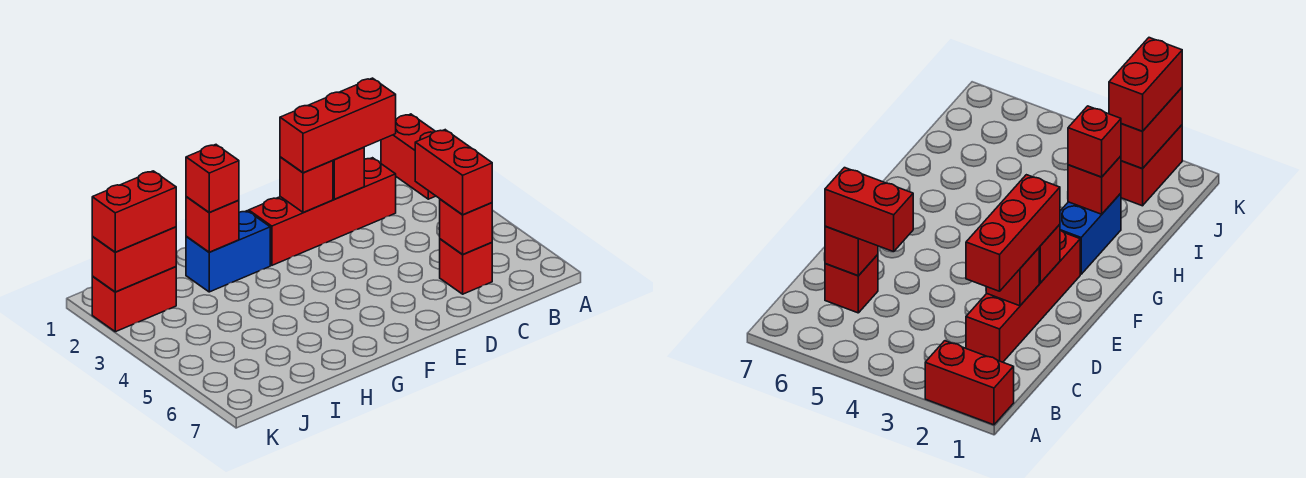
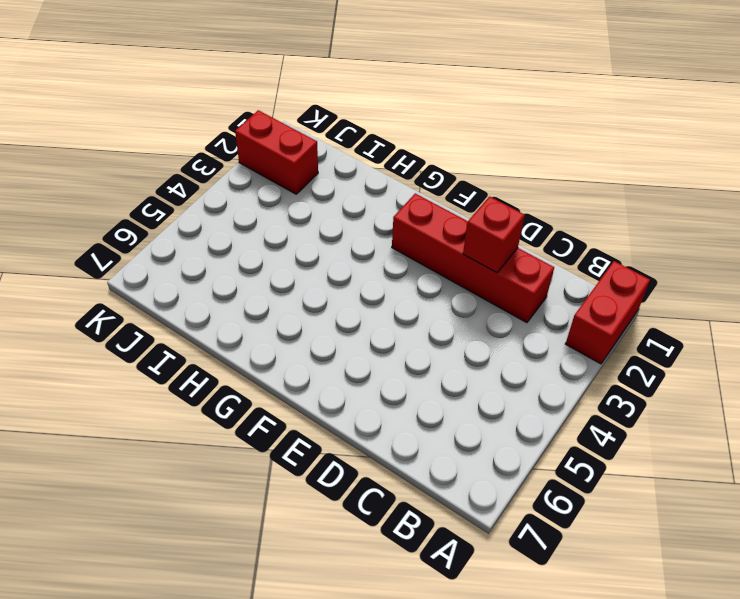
none -> red 1x1 brick [440,239,492,294]
none -> blue 1x2 brick [186,211,270,292]
none -> red 1x1 brick [440,199,492,255]

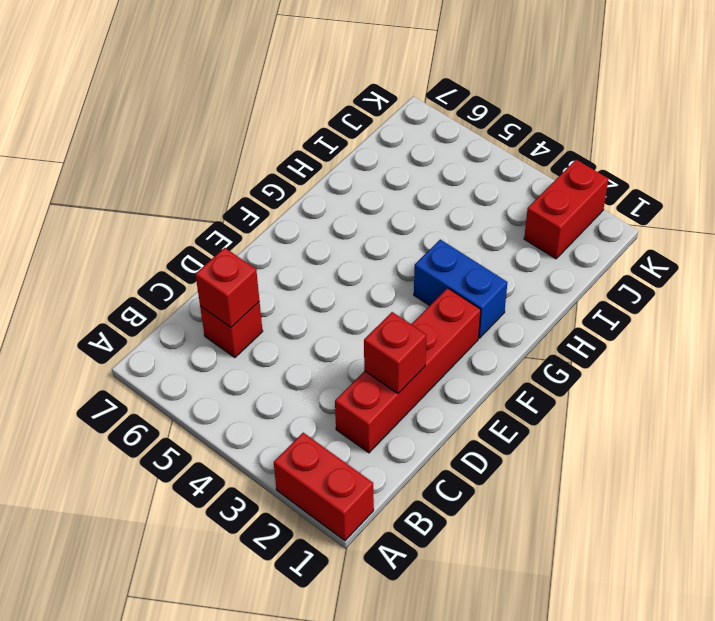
blue 1x2 brick [414,240,508,338] -> blue 1x2 brick turned to [186,211,270,292]
none -> red 1x1 brick [280,157,333,212]
none -> red 1x1 brick [186,197,239,252]
none -> red 1x2 brick [92,227,176,292]

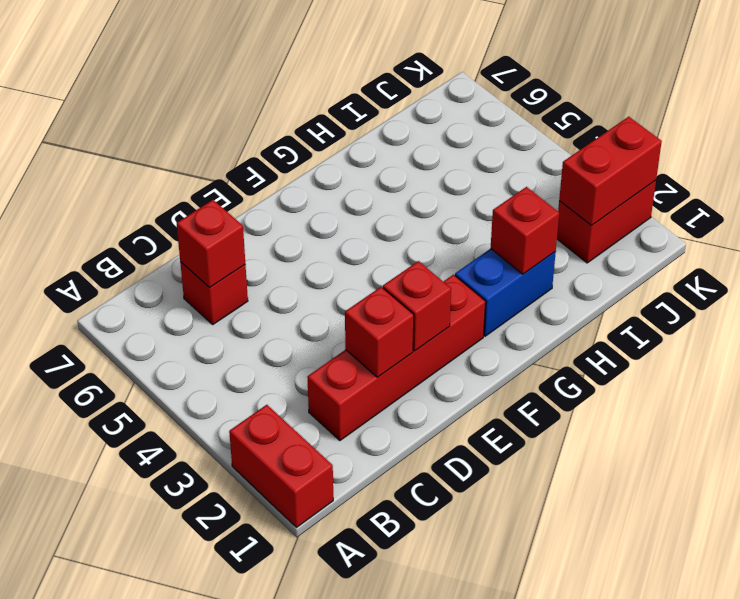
none -> red 1x3 brick [280,78,396,173]
none -> red 1x2 brick [415,130,492,215]
none -> red 1x1 brick [186,145,239,212]

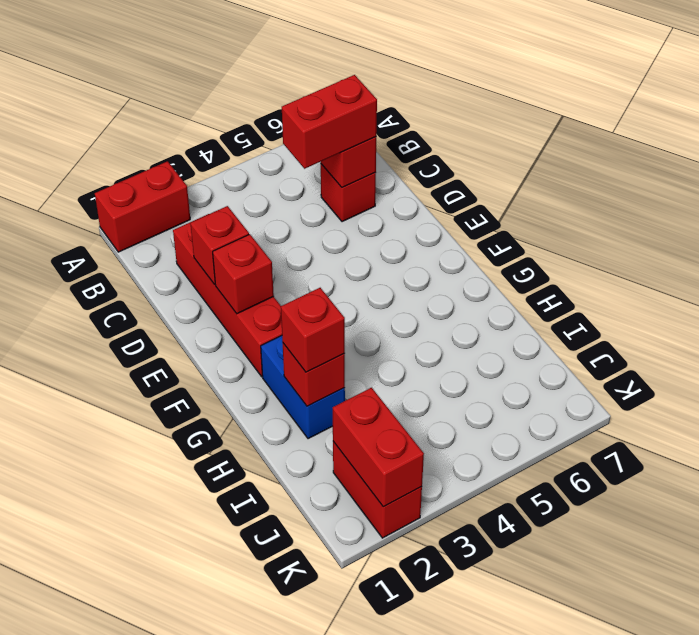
none -> red 1x3 brick [280,78,396,173]
none -> red 1x2 brick [92,171,176,252]

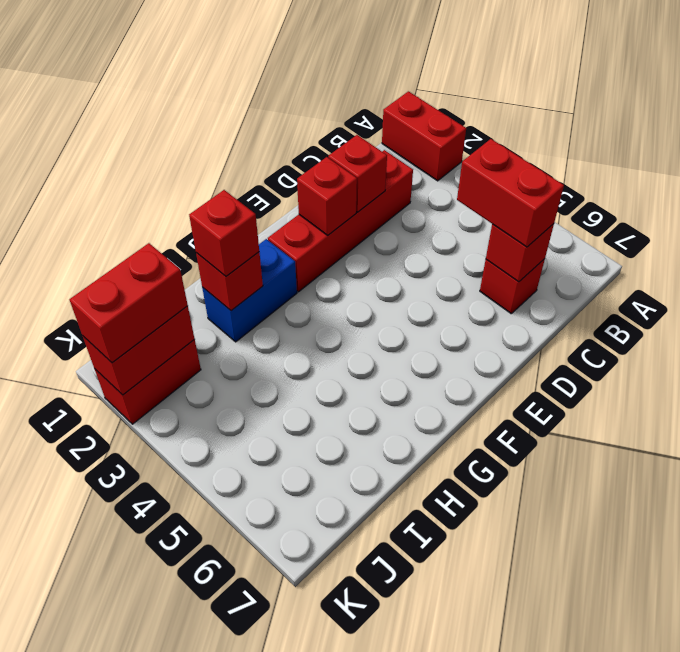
none -> red 1x3 brick [280,78,396,173]

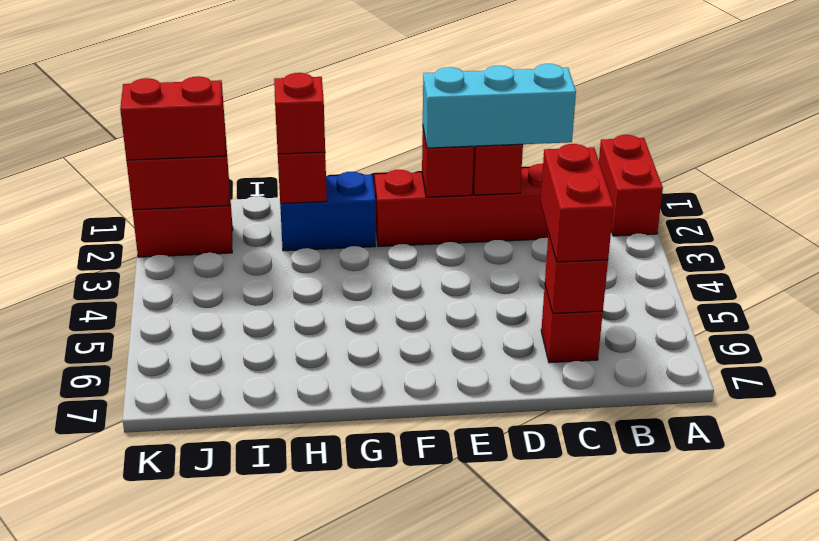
cyan 1x3 brick [423,64,576,148] -> red 1x3 brick [280,78,396,173]

